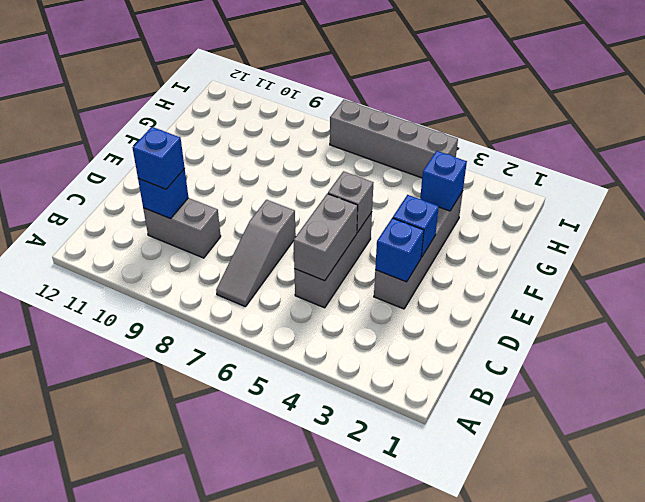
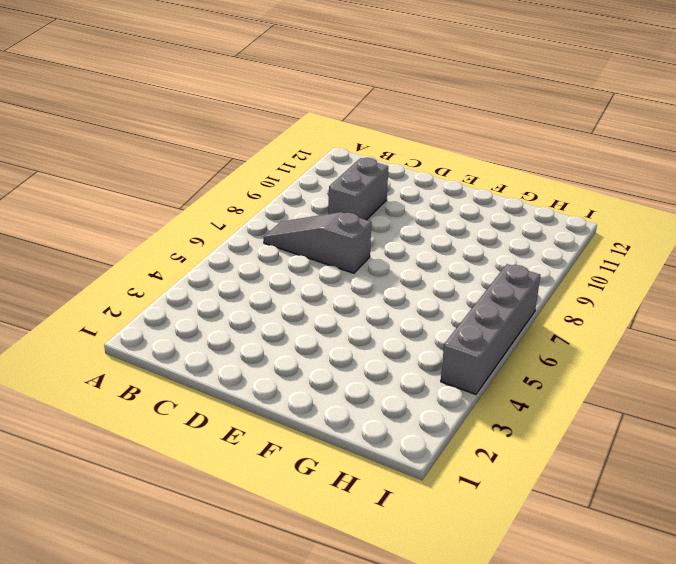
none -> grey 1x3 brick [294,212,372,308]
none -> grey 1x4 brick [374,192,463,309]
none -> grey 1x2 brick [294,194,358,281]

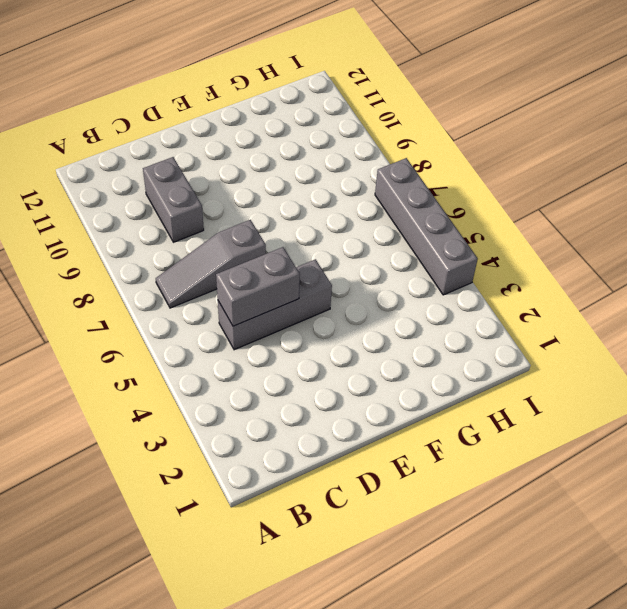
none -> grey 1x4 brick [374,192,463,309]
none -> blue 1x1 brick [138,169,188,219]
none -> blue 1x1 brick [375,218,424,282]

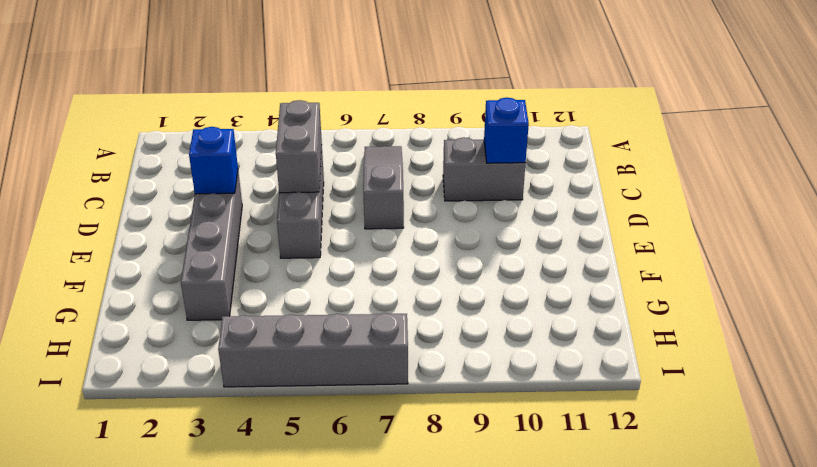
none -> blue 1x1 brick [393,195,439,257]
none -> grey 1x1 brick [328,171,373,233]
none -> blue 1x1 brick [420,151,467,211]

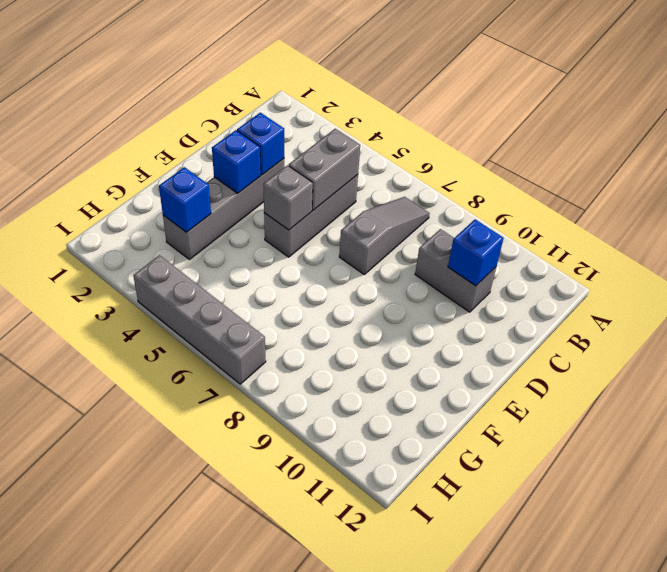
none -> blue 1x1 brick [133,127,185,189]

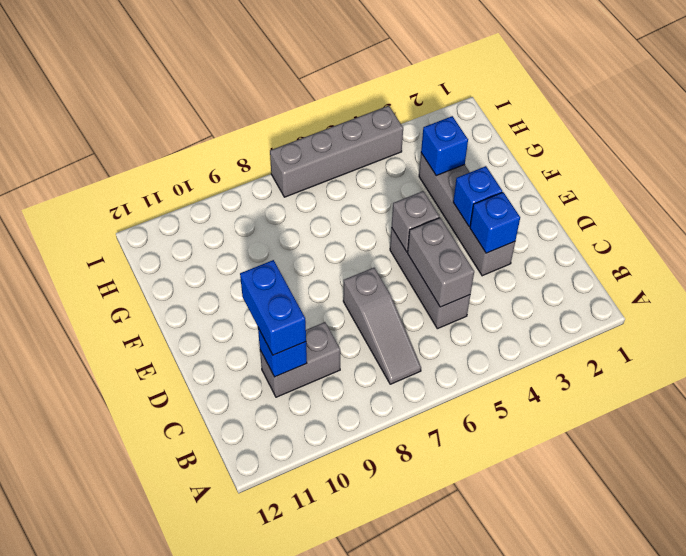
blue 1x2 brick [240,260,306,355] -> blue 1x1 brick [133,127,185,189]

